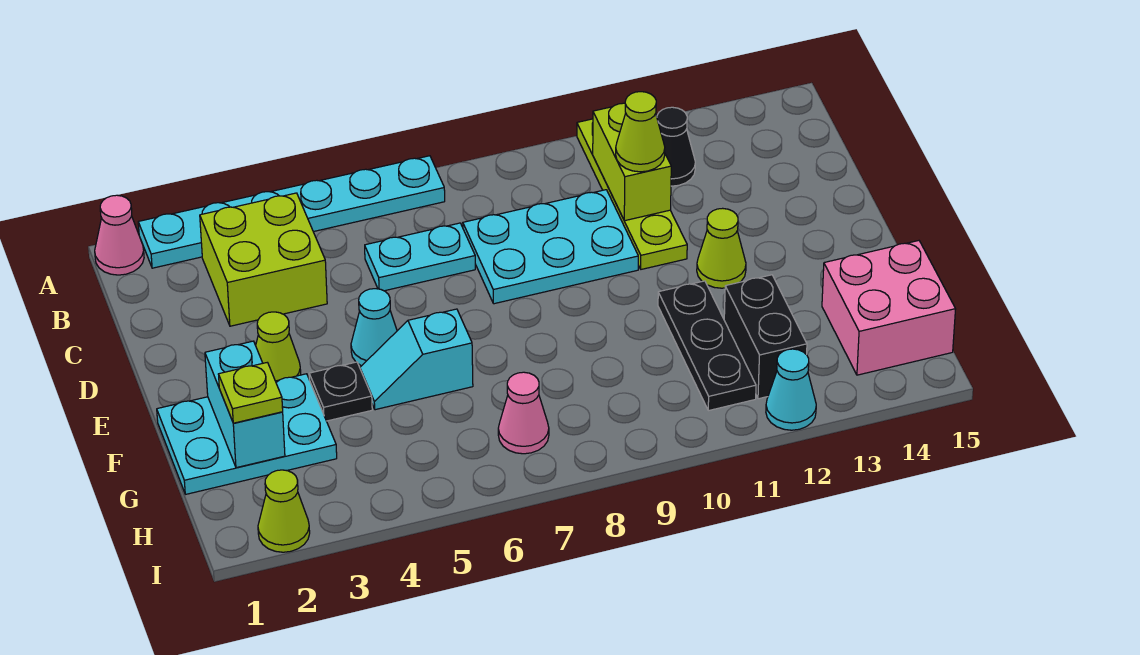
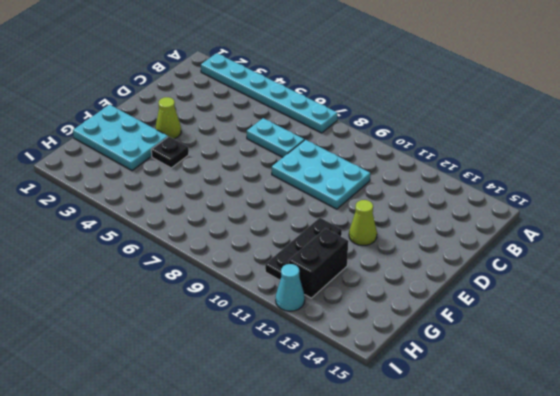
none -> pink 1x1 cone [95,195,144,275]
none -> lime 1x4 plate [577,119,687,269]
none -> lime 2x2 brick [200,193,327,326]

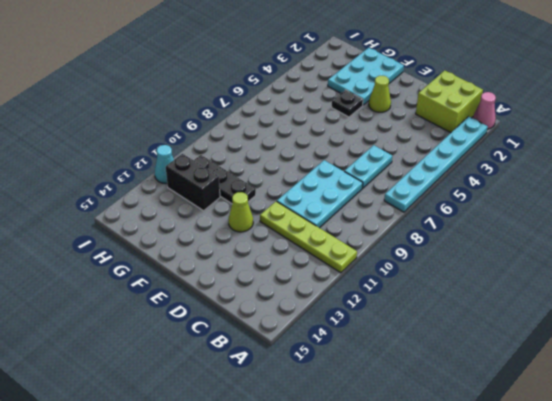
lime 2x2 brick [416,70,483,133] -> lime 2x2 brick moved to [200,193,327,326]
none -> black 1x1 cone [657,107,695,186]
none -> cyan 1x1 cone [351,289,397,366]
none -> cyan 1x2 slope [360,309,473,410]

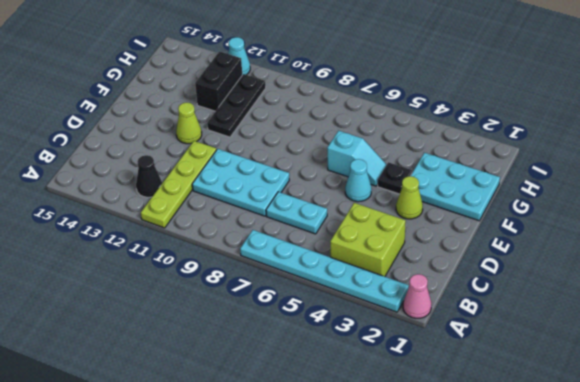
none -> pink 2x2 brick [822,241,956,375]
none -> pink 1x1 cone [498,372,549,454]
none -> lime 1x1 cone [258,470,310,552]

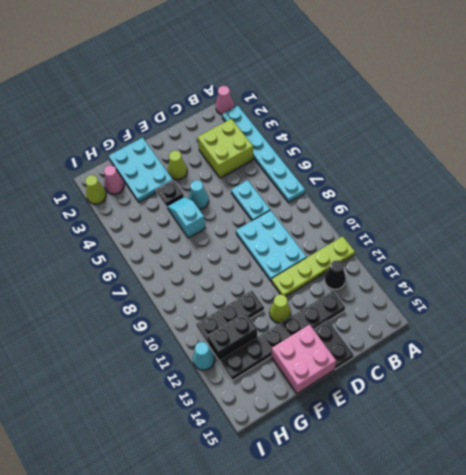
black 1x6 plate [220,291,345,381] -> none
black 1x2 plate [313,320,354,369] -> none
pink 2x2 brick [272,325,336,394] -> pink 2x2 brick moved to [822,241,956,375]
pink 1x1 cone [104,165,124,194] -> pink 1x1 cone moved to [498,372,549,454]
none -> lime 1x2 brick [593,103,671,221]
none -> cyan 1x2 brick [205,341,285,468]
none -> lime 1x1 cone [616,92,665,172]

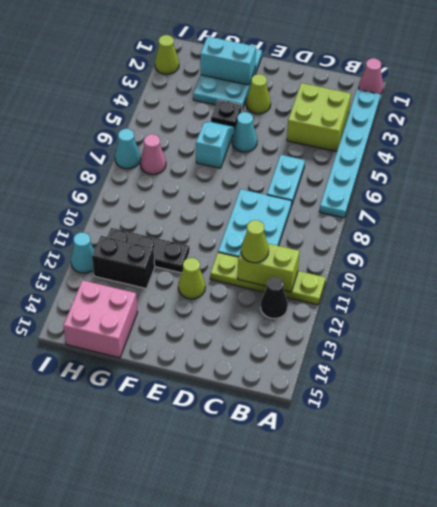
cyan 1x1 cone [115,129,141,169] -> none
none -> lime 1x1 plate [219,362,283,423]

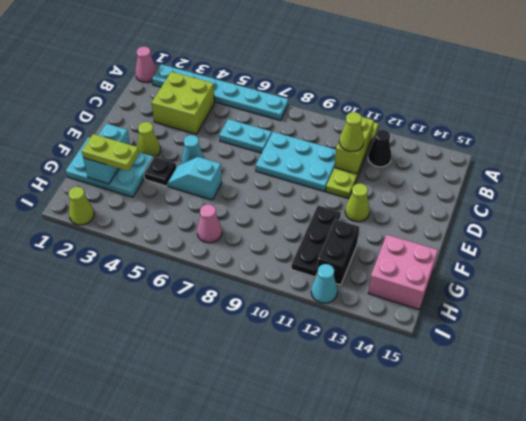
lime 1x2 plate [82,134,139,171] -> lime 1x1 plate [219,362,283,423]

